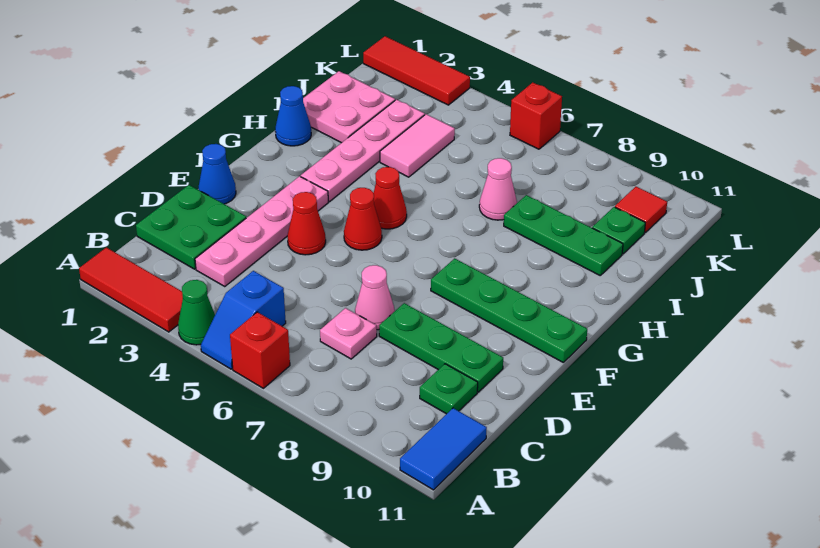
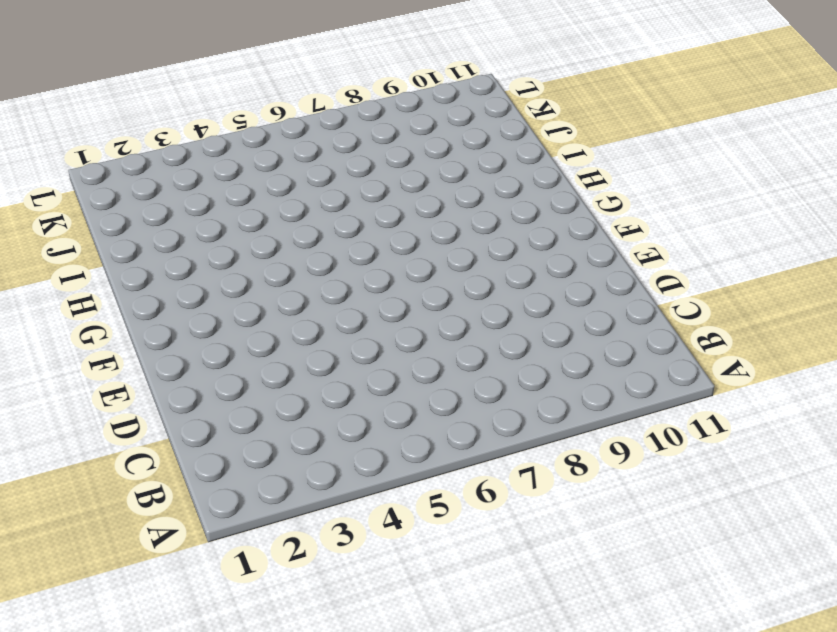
none -> red 1x3 tile [79,247,183,332]
none -> green 1x1 cone [178,280,215,345]
none -> blue 1x2 slope [201,271,286,369]

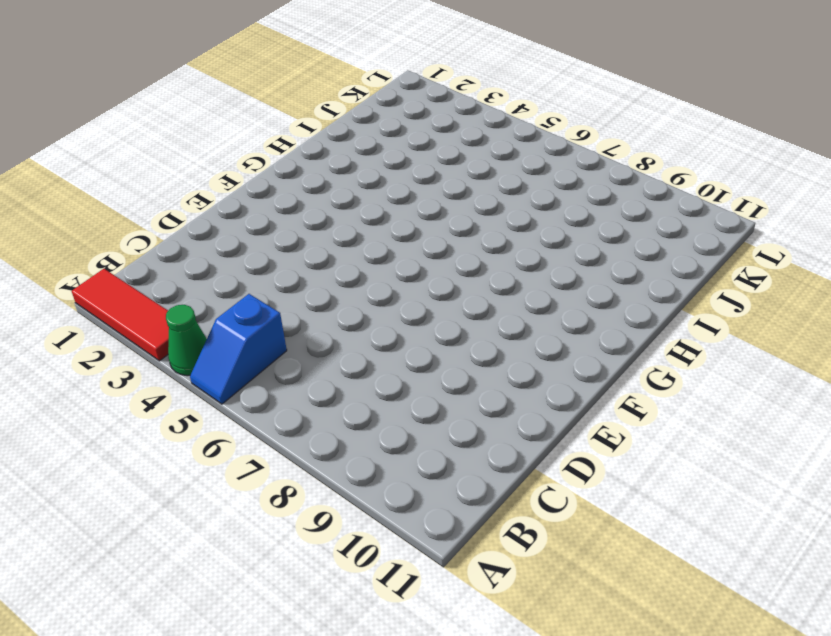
none -> red 1x1 brick [230,312,290,388]
none -> blue 1x2 tile [400,408,487,490]
none -> green 2x2 plate [136,185,246,269]

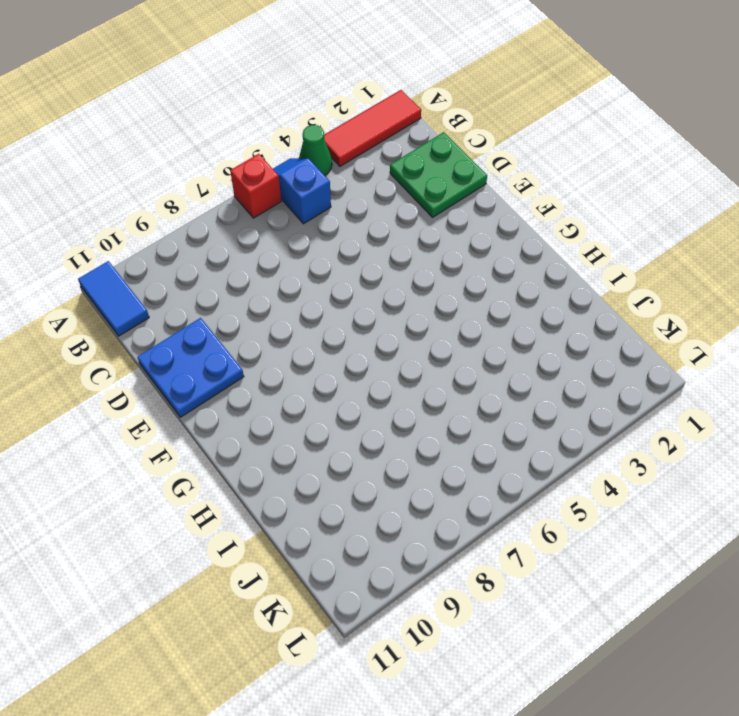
blue 2x2 plate [138,318,244,417] -> green 1x3 plate [379,303,503,392]
none -> pink 1x4 plate [195,176,328,287]
none -> pink 1x1 plate [320,308,377,359]
none -> green 1x1 plate [420,364,478,414]

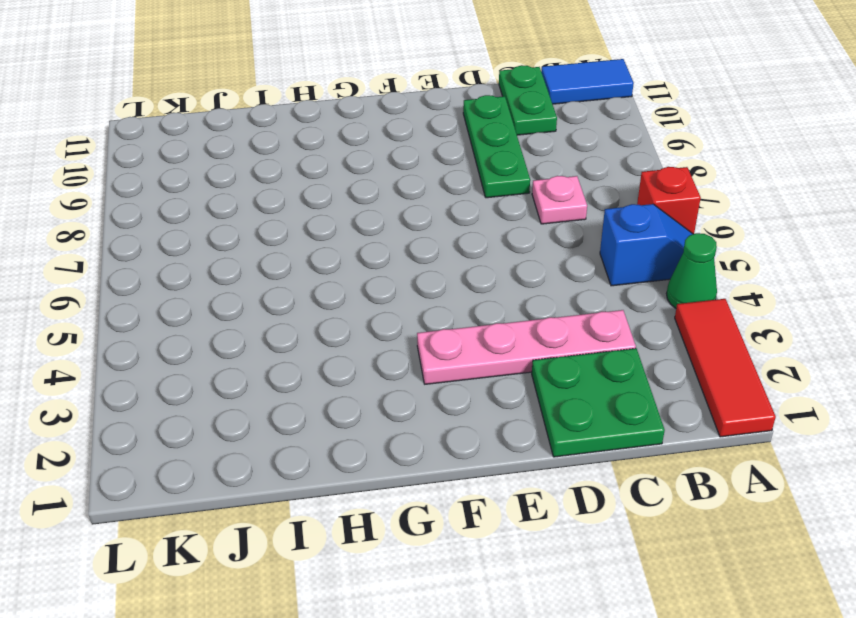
green 1x2 plate [499,65,557,135] -> green 1x1 plate [420,364,478,414]
none -> pink 1x1 cone [355,265,395,330]
none -> blue 1x1 cone [199,144,236,204]
none -> red 1x1 cone [287,192,326,255]

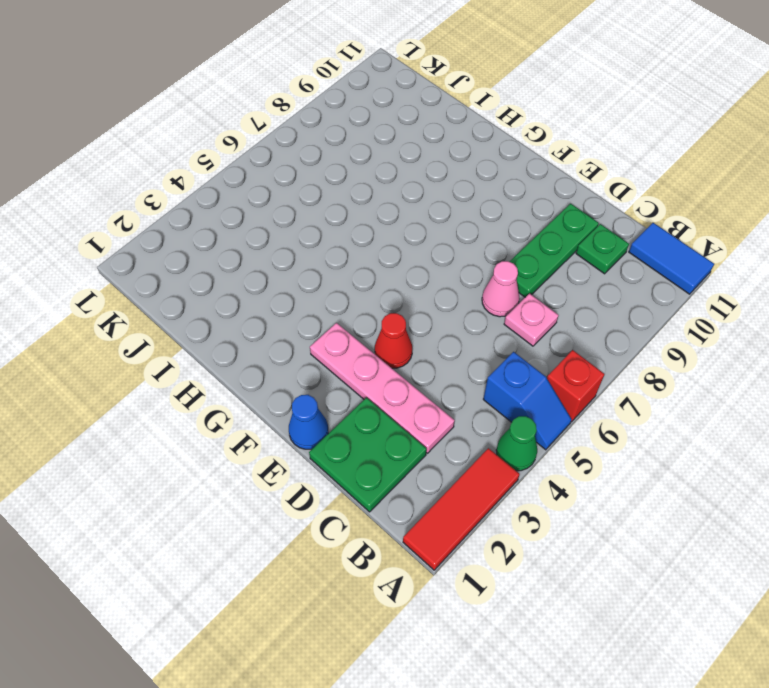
none -> red 1x1 cone [344,188,382,250]
none -> green 1x4 plate [431,258,587,362]
none -> pink 1x4 plate [301,100,425,201]

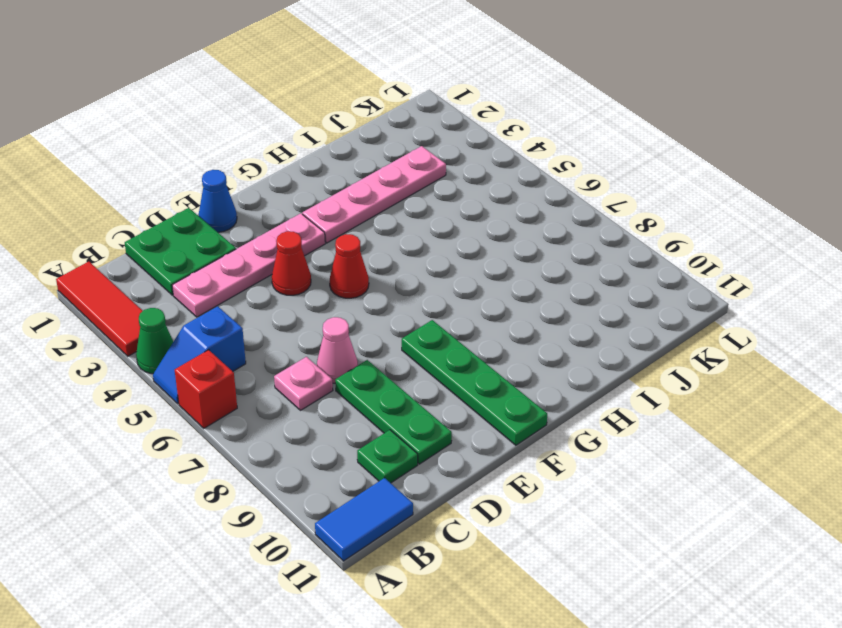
none -> red 1x1 cone [373,167,407,229]
none -> blue 1x1 cone [275,86,311,146]
none -> pink 2x2 plate [303,71,395,143]

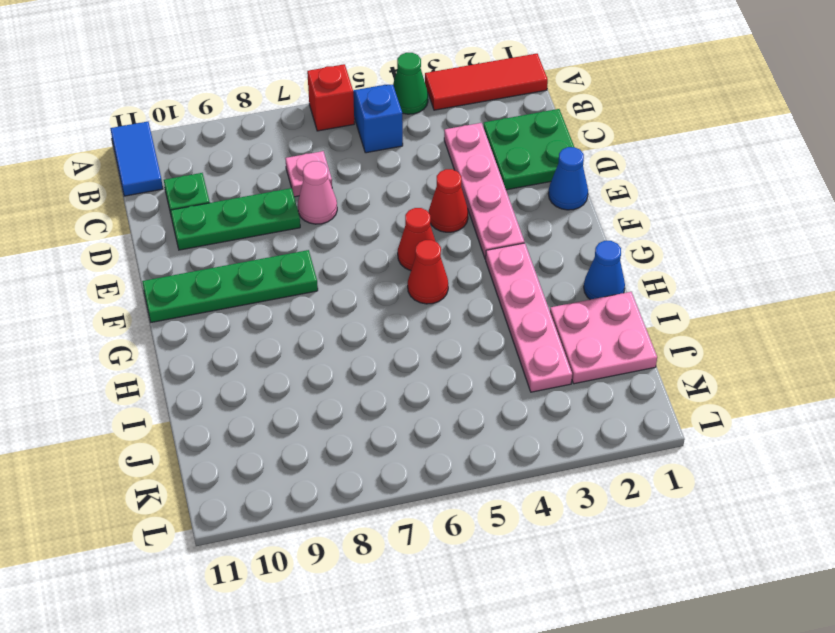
none -> pink 1x2 tile [380,114,455,177]
none -> pink 1x1 cone [479,158,517,220]
none -> green 1x3 plate [504,195,623,275]

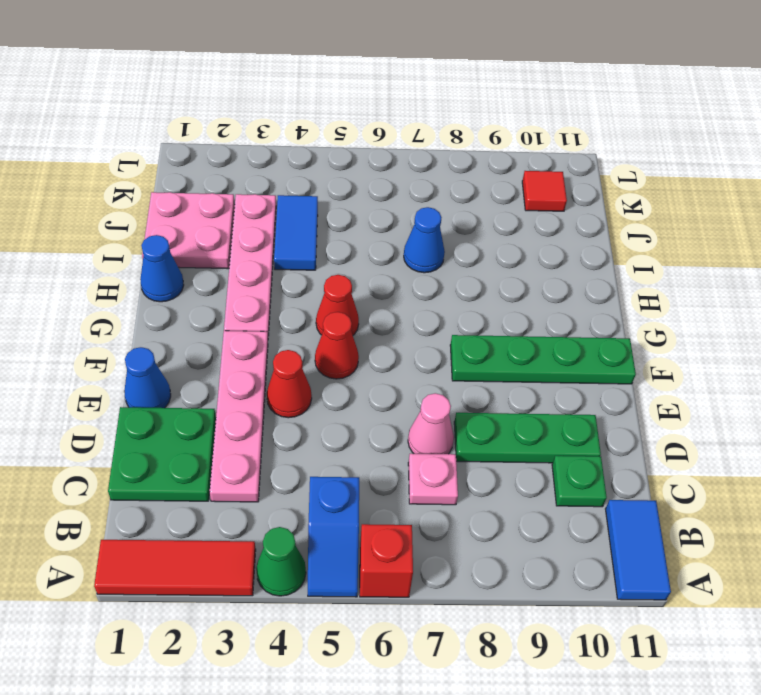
blue 1x2 tile [274,195,318,270] -> pink 1x2 tile [380,114,455,177]
blue 1x1 cone [404,207,445,273] -> pink 1x1 cone [479,158,517,220]
none -> green 1x3 plate [504,195,623,275]
none -> green 1x1 plate [592,207,645,254]
none -> red 1x3 tile [363,36,470,105]

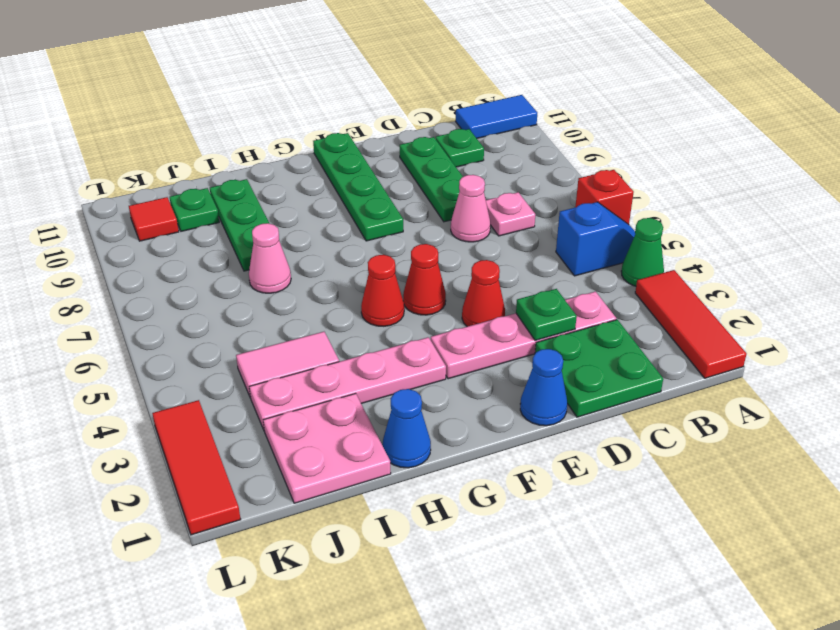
green 1x1 plate [516,289,577,340] -> none
none -> red 1x1 brick [510,82,562,149]

